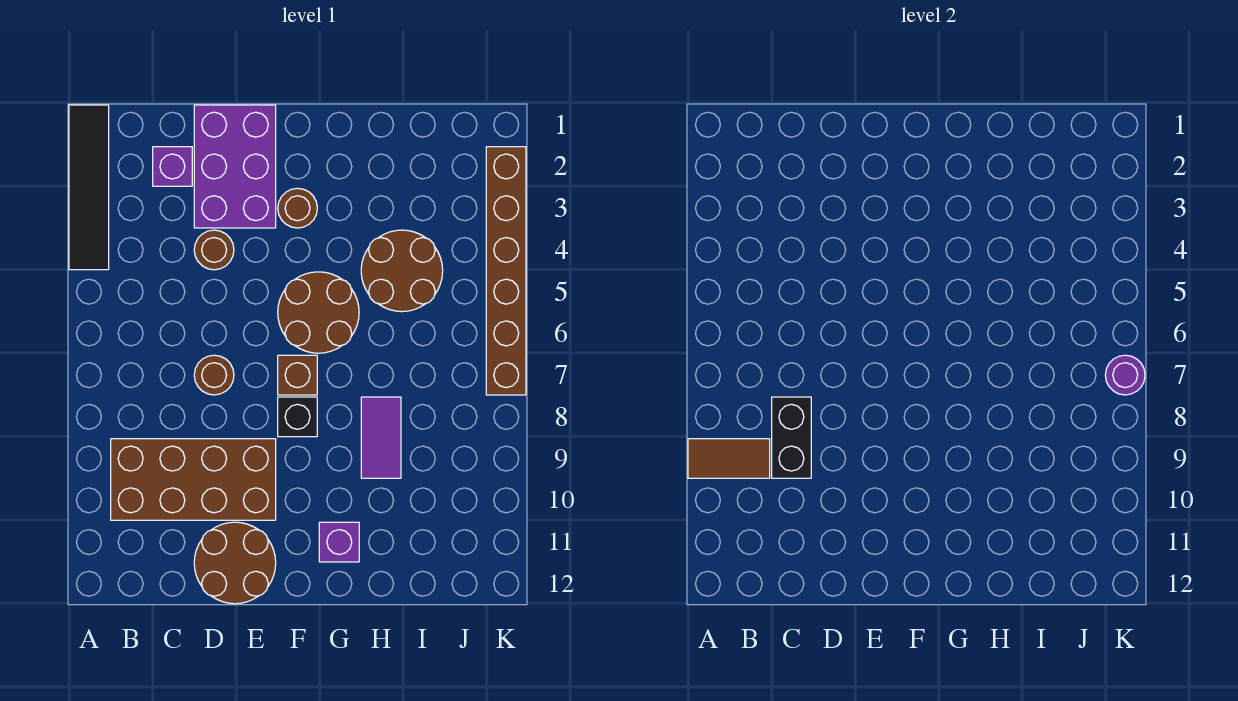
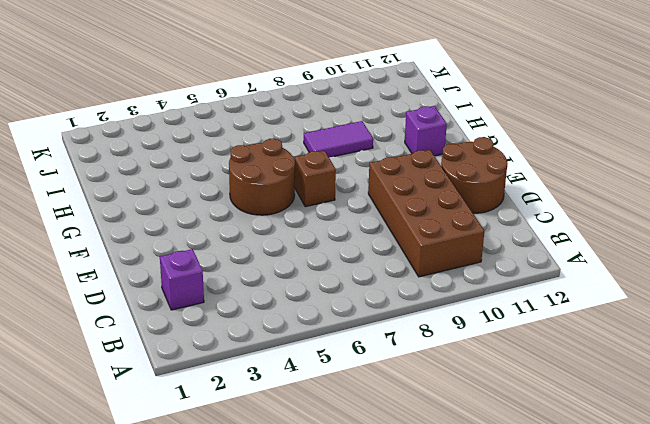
none -> black 1x4 tile [69,105,109,270]
none -> purple 2x3 brick [194,105,276,228]
none -> brown 1x1 round brick [194,230,234,270]

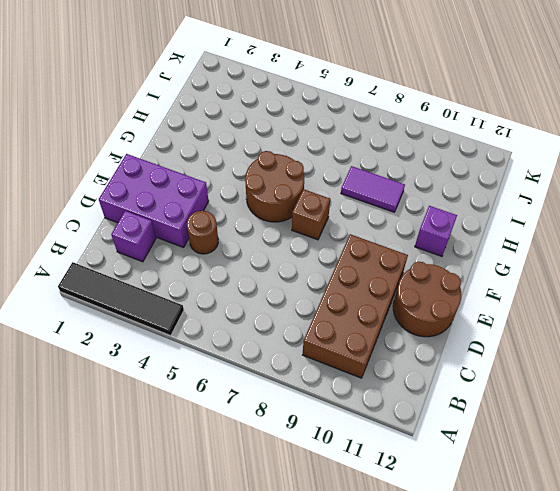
none -> brown 1x1 round brick [194,355,234,395]
none -> brown 1x1 round brick [278,188,317,228]
none -> black 1x1 brick [278,397,317,437]

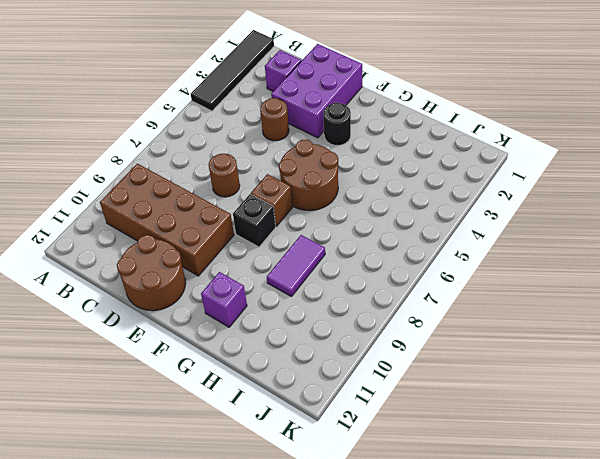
black 1x1 round brick [323,103,351,146] -> brown 1x1 round brick [278,188,317,228]
none -> brown 2x2 round brick [361,230,443,312]
none -> brown 1x6 brick [486,147,526,395]
none -> brown 1x2 tile [688,439,770,478]

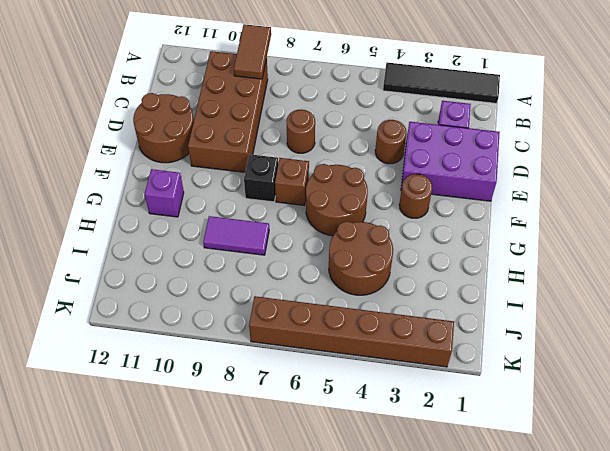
none -> black 1x2 brick [772,397,811,478]
none -> purple 1x1 round brick [1105,355,1145,395]

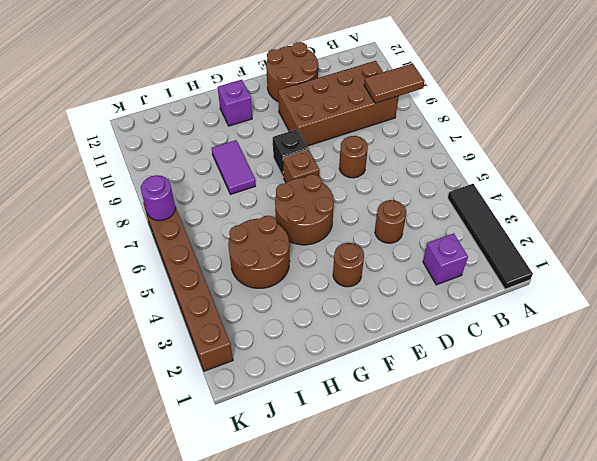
none -> purple 2x3 brick [194,105,276,228]
none -> black 1x2 brick [772,397,811,478]

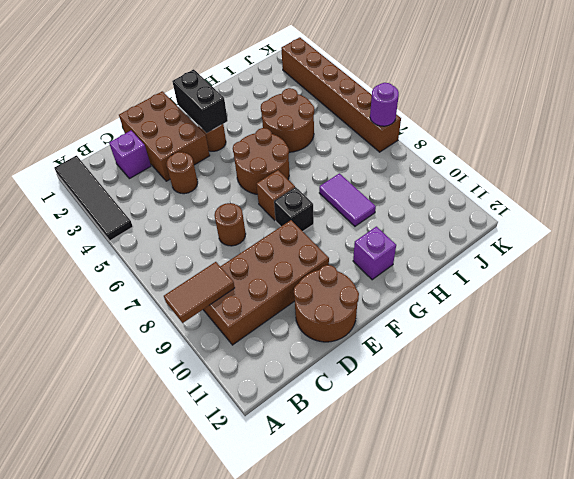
brown 2x3 brick [119,91,210,181] -> purple 2x3 brick [194,105,276,228]
black 1x2 brick [172,69,228,133] -> black 1x2 brick moved to [772,397,811,478]

